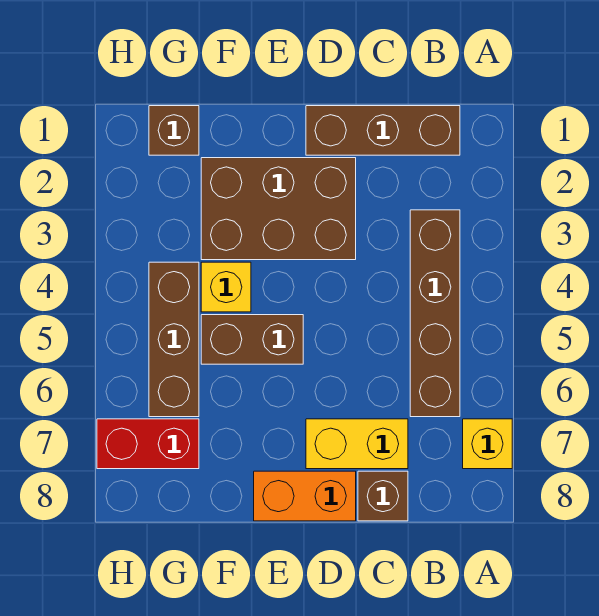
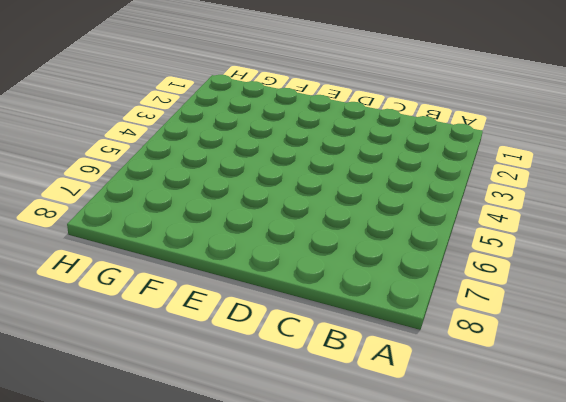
none -> yellow 1x1 brick [463,419,512,469]
none -> brown 1x3 brick [306,106,460,155]
none -> brown 1x4 brick [410,210,460,417]

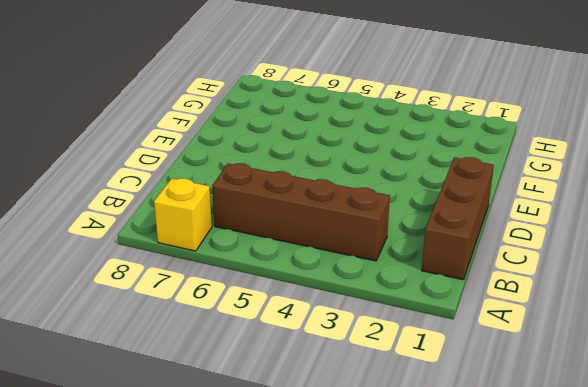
none -> yellow 1x2 brick [306,419,408,469]
none -> brown 1x1 brick [358,471,408,521]
none -> brown 2x3 brick [201,158,356,260]

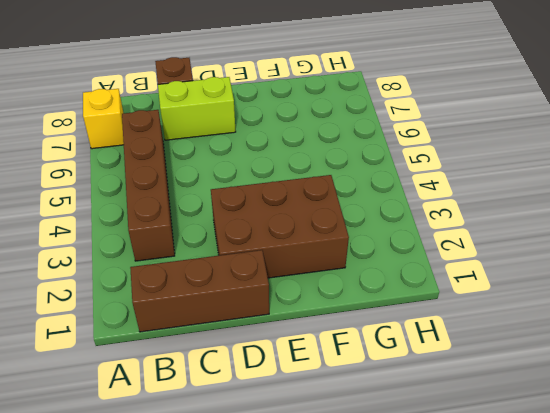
lime 1x2 brick [158,77,236,140] -> yellow 1x2 brick [306,419,408,469]
none -> orange 1x2 brick [254,471,356,521]
none -> brown 1x2 brick [201,315,303,364]
none -> yellow 1x1 brick [201,262,251,312]

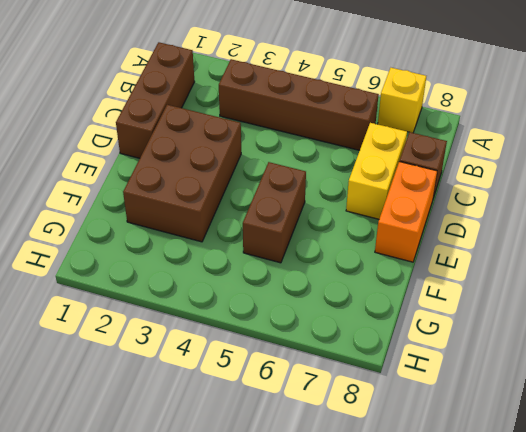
none -> yellow 1x1 brick [201,262,251,312]
none -> brown 1x1 brick [149,106,199,155]
none -> brown 1x3 brick [149,262,199,417]

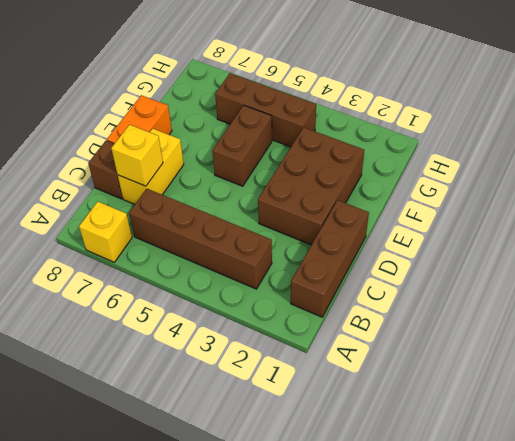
yellow 1x1 brick [111,125,163,186] -> yellow 1x1 brick moved to [201,262,251,312]
none -> brown 1x1 brick [149,106,199,155]
none -> red 1x2 brick [97,419,199,469]

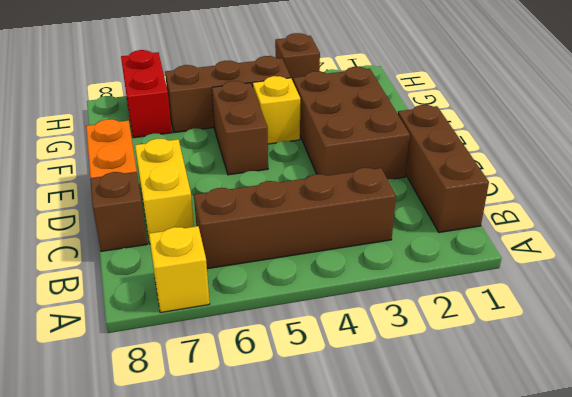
brown 1x1 brick [275,33,320,81] -> brown 1x1 brick moved to [149,106,199,155]

